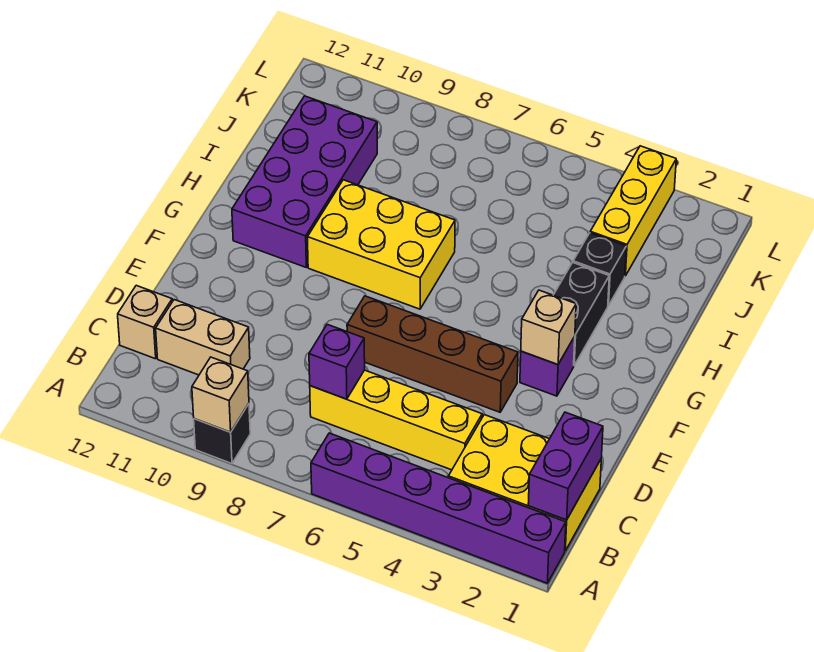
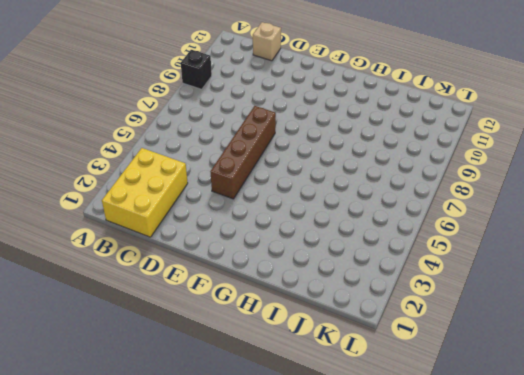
none -> purple 1x6 brick [311,433,566,583]
none -> yellow 1x4 brick [310,370,482,470]
none -> tan 1x2 brick [156,300,250,375]

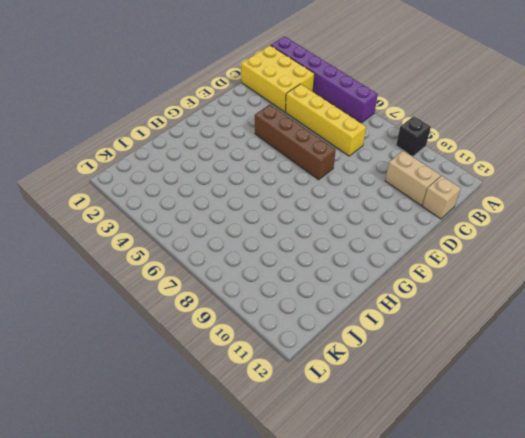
none -> purple 1x1 brick [520,337,575,396]
none -> black 1x2 brick [554,263,609,365]
none -> yellow 2x3 brick [307,180,455,309]

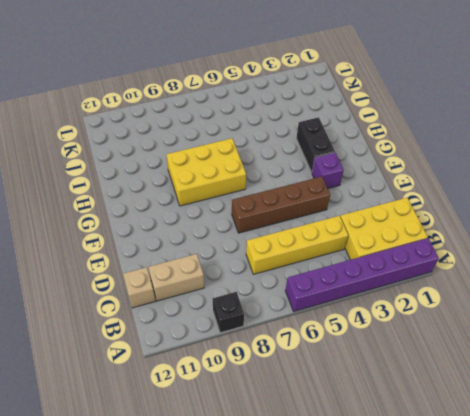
none -> purple 2x4 brick [232,96,377,267]
none -> black 1x1 brick [573,233,626,306]
none -> yellow 1x3 brick [590,146,676,276]

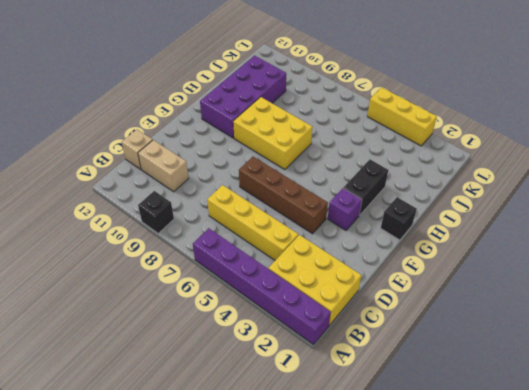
black 1x1 brick [381,197,417,240] -> black 1x1 brick moved to [573,233,626,306]
yellow 1x3 brick [367,87,437,146] -> yellow 1x3 brick turned to [590,146,676,276]
none -> tan 1x1 brick [192,357,249,432]
none -> purple 1x2 brick [528,412,603,520]
none -> purple 1x1 brick [309,324,365,399]

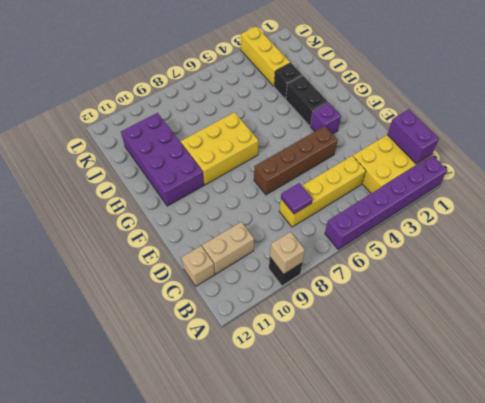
purple 1x1 tile [281,183,313,214] -> purple 1x1 brick [309,324,365,399]
none -> tan 1x1 brick [521,290,576,365]

